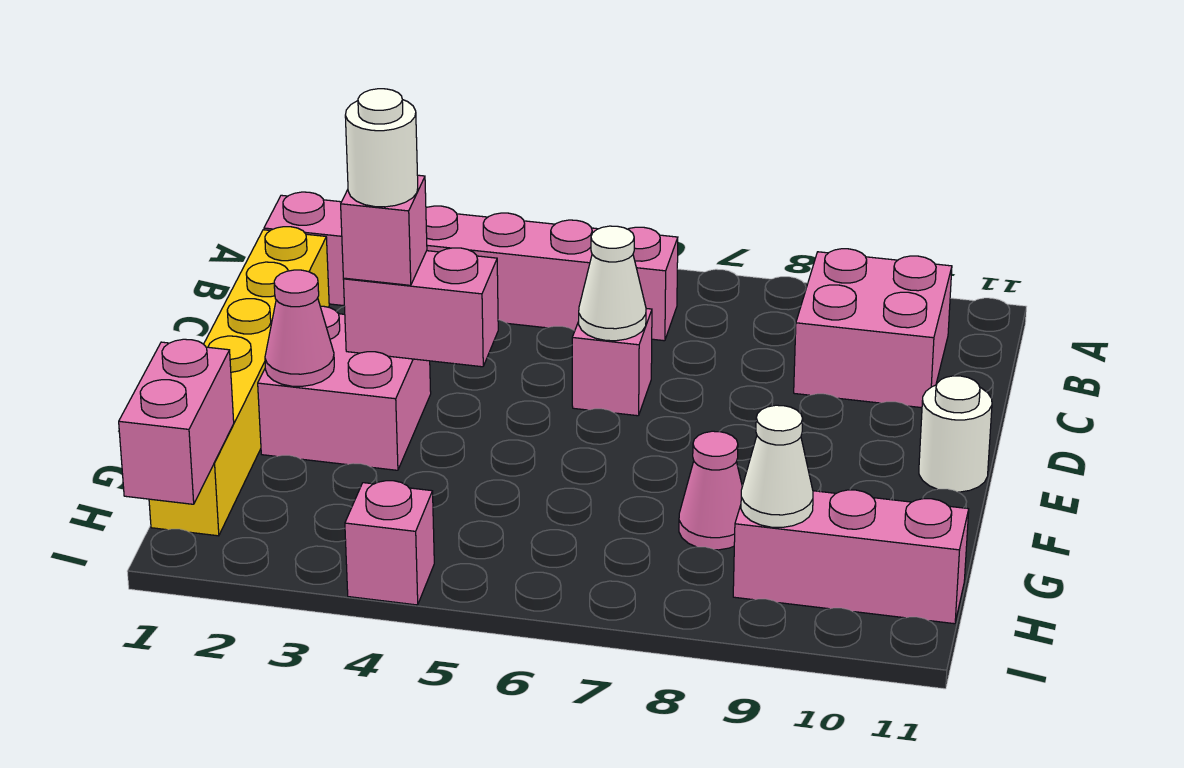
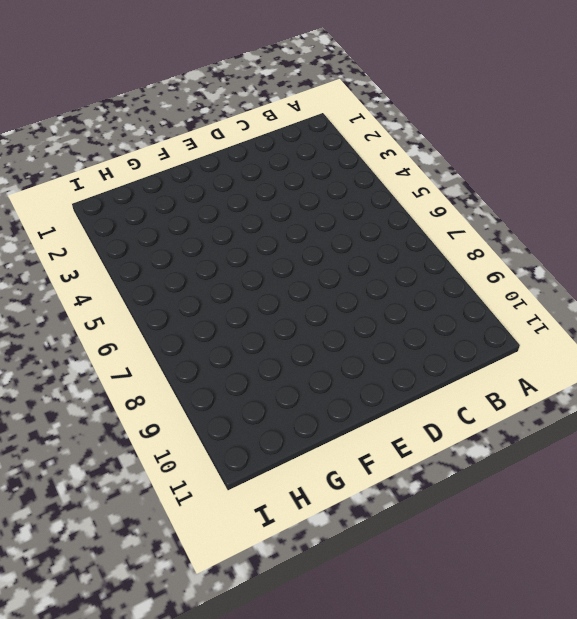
none -> pink 1x6 brick [264,192,678,341]
none -> pink 2x2 brick [794,249,952,408]
none -> yellow 1x6 brick [149,227,329,536]

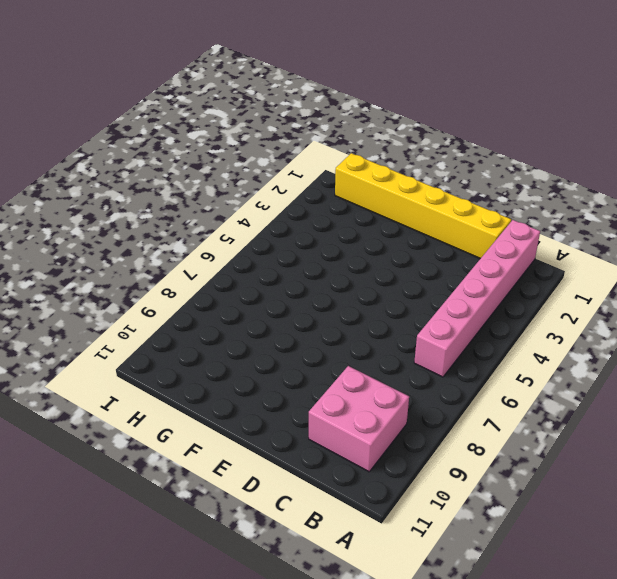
none -> pink 1x1 brick [572,309,652,416]
none -> pink 2x2 brick [258,306,431,470]
none -> white 1x1 round brick [919,376,992,492]

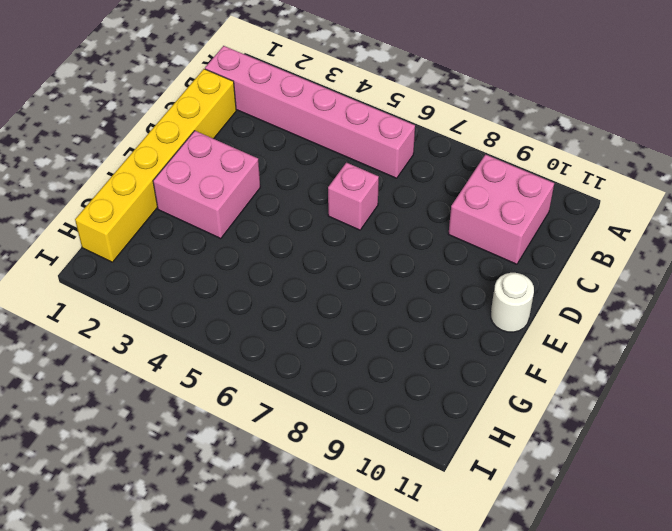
none -> pink 1x1 cone [679,431,742,550]
none -> pink 1x3 brick [733,490,969,624]
none -> pink 1x1 brick [345,481,434,605]

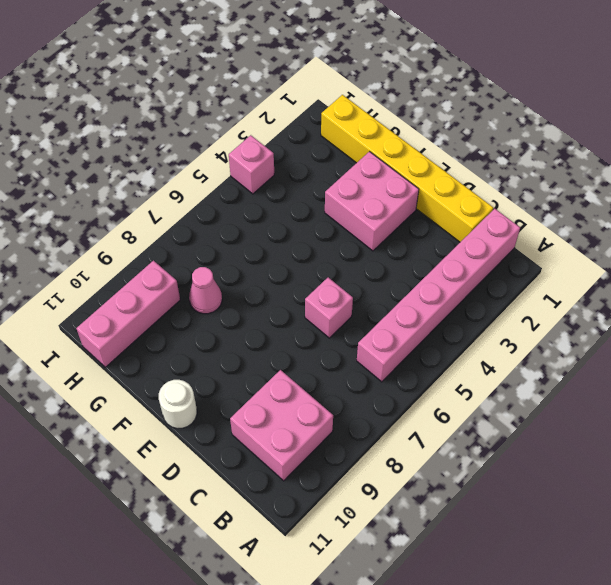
none -> white 1x1 cone [579,226,646,341]
none -> pink 1x2 brick [343,248,498,367]
none -> pink 1x1 cone [265,270,334,386]

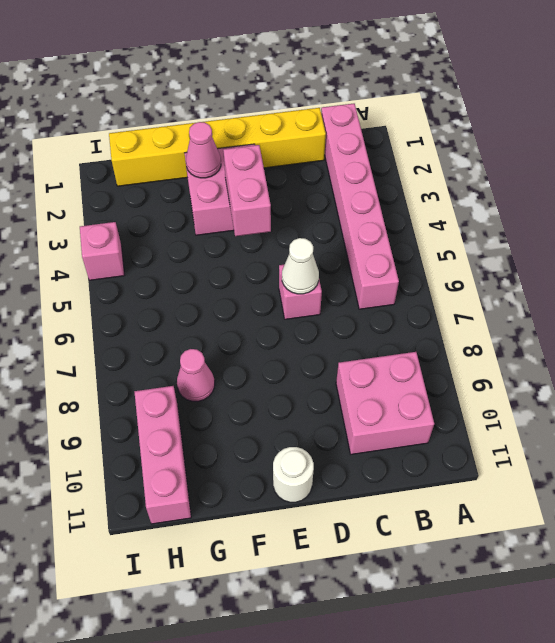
none -> pink 1x2 brick [119,339,234,504]
none -> white 1x1 cone [741,405,813,527]
none -> pink 1x1 brick [341,175,427,285]

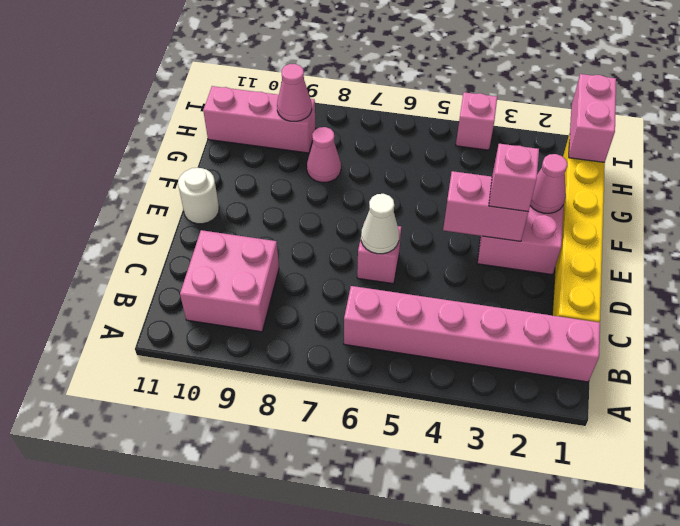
pink 1x1 cone [277,64,312,121] -> white 1x1 cone [741,405,813,527]
none -> white 1x1 round brick [345,89,418,207]

